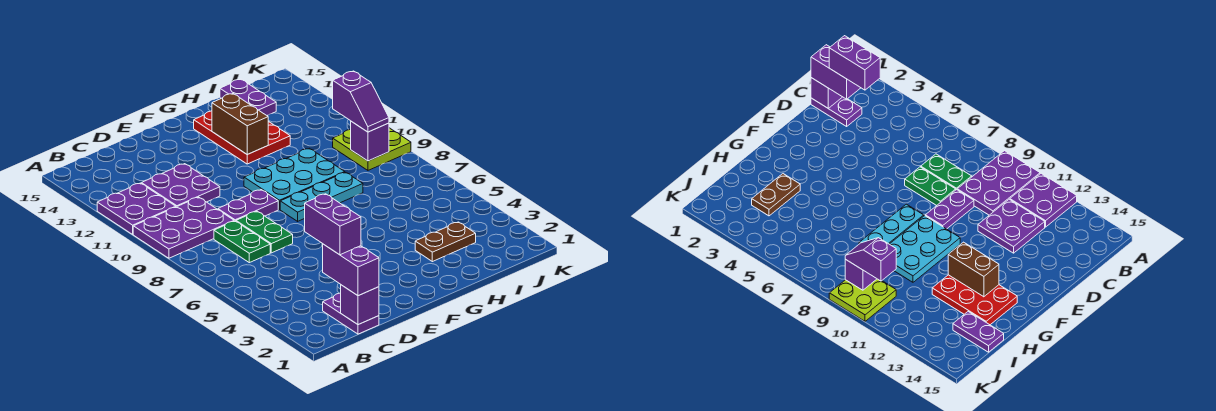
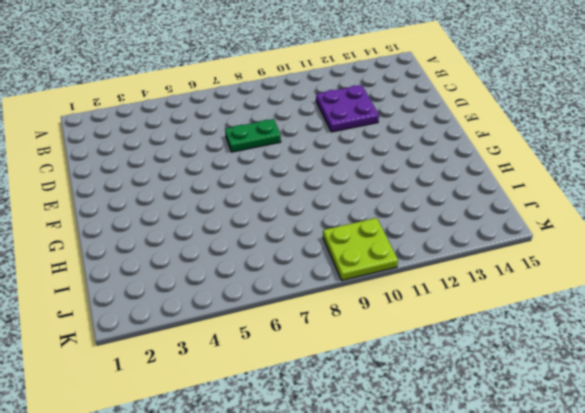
none -> purple 2x3 plate [133,197,234,258]
none -> purple 2x2 plate [97,183,176,234]
none -> purple 1x2 plate [323,293,379,334]

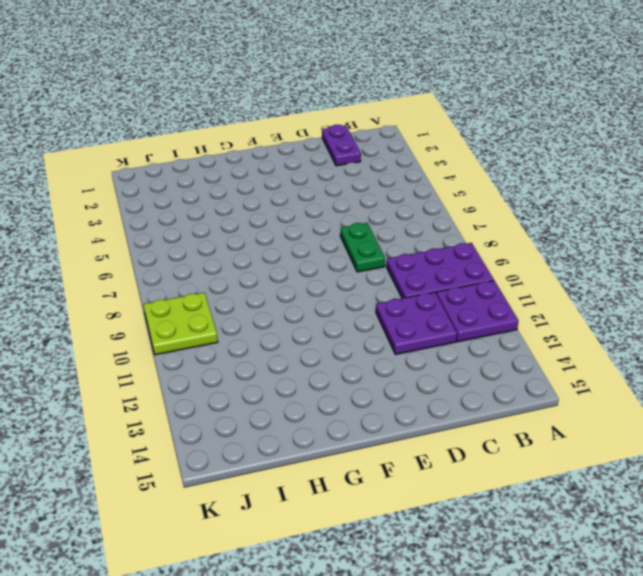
none -> green 1x2 plate [214,221,270,263]
none -> purple 1x2 plate [218,190,278,221]
none -> cyan 1x3 plate [280,172,363,221]

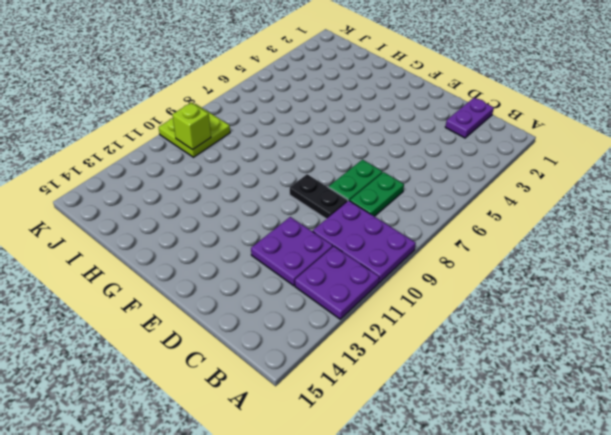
black 1x2 plate [290,174,348,219] -> purple 1x2 plate [218,190,278,221]
lime 1x1 brick [172,102,211,150] -> none
none -> cyan 1x3 plate [280,172,363,221]
none -> cyan 2x3 plate [244,148,345,210]
none -> red 2x3 plate [194,111,290,164]

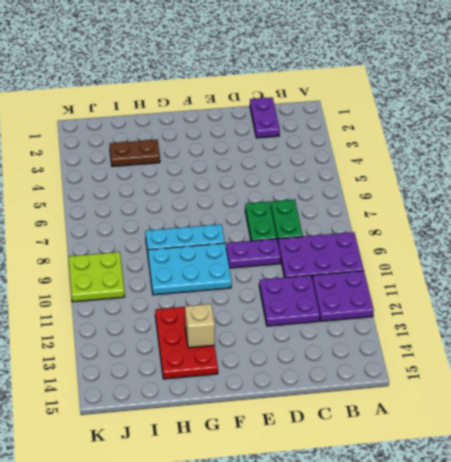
tan 1x1 brick [185,304,215,348] -> brown 1x2 brick [212,94,268,154]
none -> purple 1x2 plate [220,79,276,116]
none -> purple 1x1 brick [341,285,379,325]
none -> purple 1x1 brick [351,121,389,161]

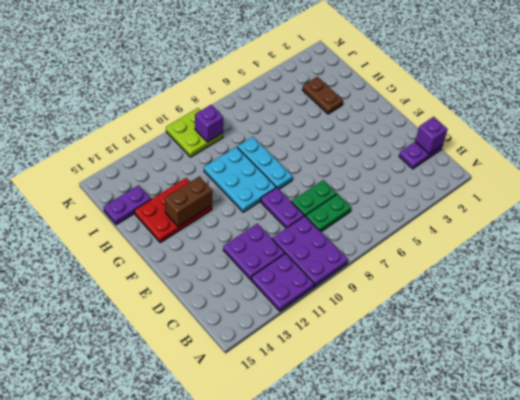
none -> purple 1x2 brick [323,244,379,296]
none -> purple 1x2 slope [333,71,389,132]
none -> purple 1x2 brick [305,194,361,255]

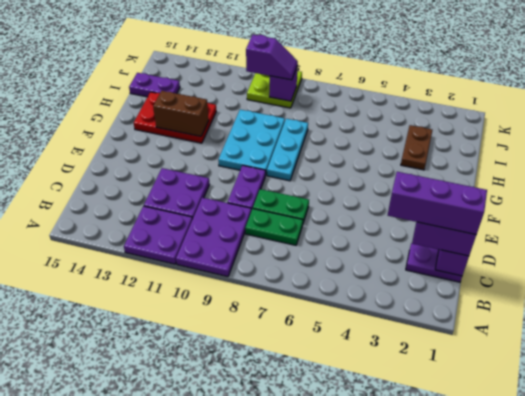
purple 1x3 brick [388,172,487,235] -> purple 1x2 brick [305,194,361,255]

